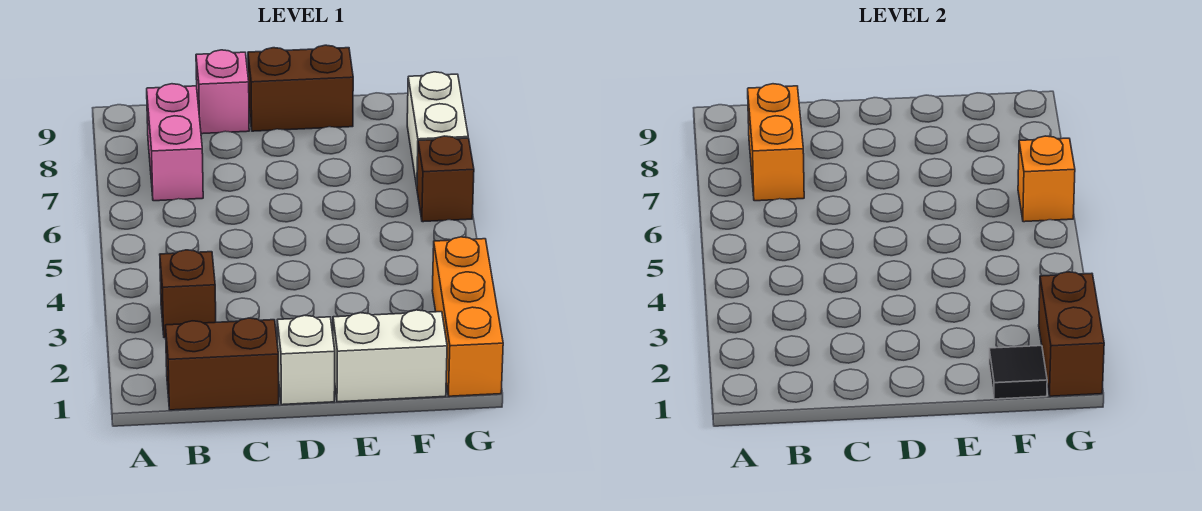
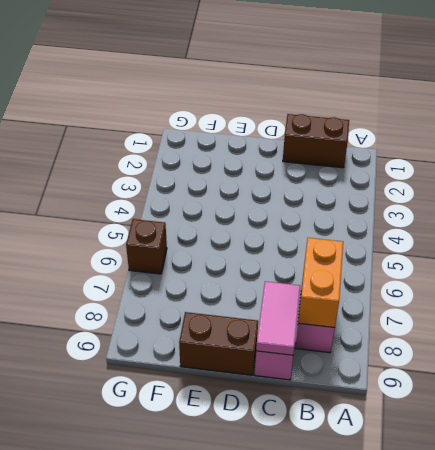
pink 1x2 tile [256,281,300,355] -> none
none -> brown 1x1 brick [160,250,216,338]
none -> white 1x1 brick [277,315,335,405]
none -> white 1x2 brick [333,310,447,402]

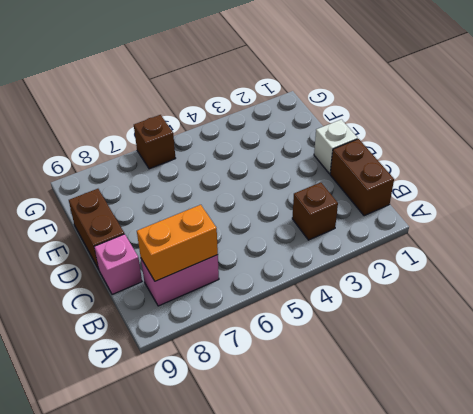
none -> white 1x2 brick [333,310,447,402]
none -> orange 1x3 brick [432,237,503,396]
none -> white 1x2 brick [407,72,468,186]

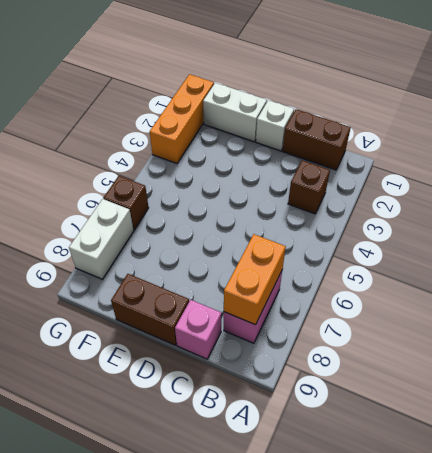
none -> black 1x1 tile [989,346,1047,399]
none -> brown 1x2 brick [1039,272,1104,396]
none -> orange 1x1 brick [1018,136,1075,222]

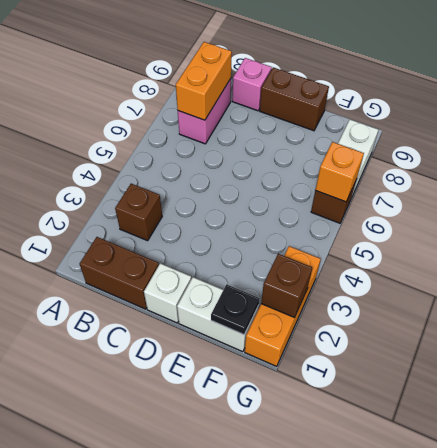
black 1x1 plate [211,284,259,335] -> black 1x1 tile [989,346,1047,399]
brown 1x1 brick [261,254,312,317] -> brown 1x2 brick [1039,272,1104,396]

